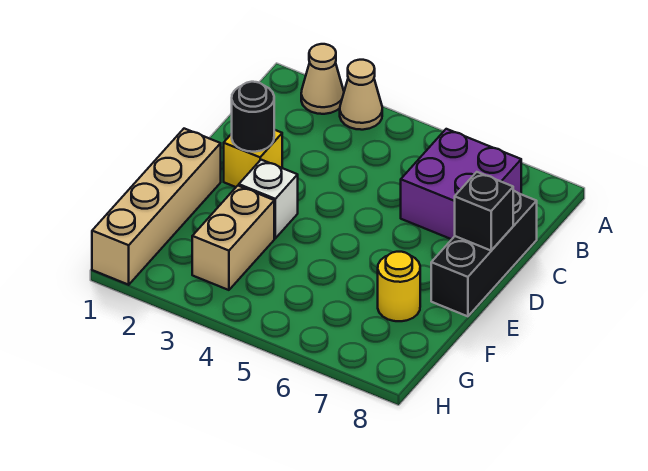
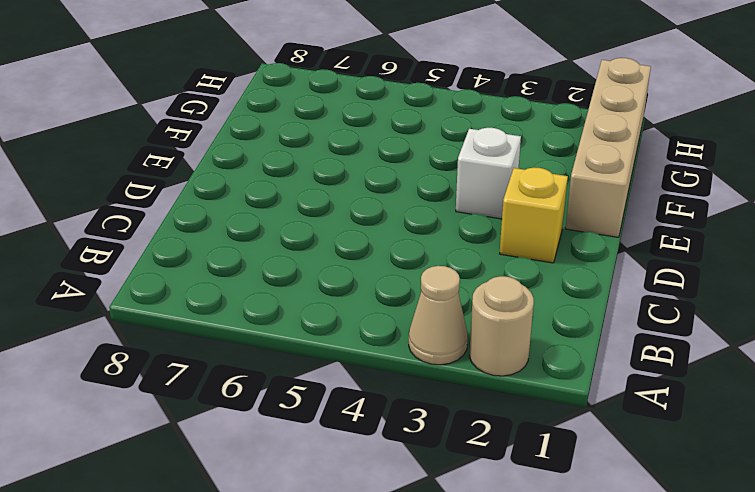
tan 1x1 round brick [469,276,534,376] -> tan 1x1 cone [301,44,344,114]
none -> purple 2x2 brick [401,129,521,239]
none -> black 1x3 brick [431,191,537,316]

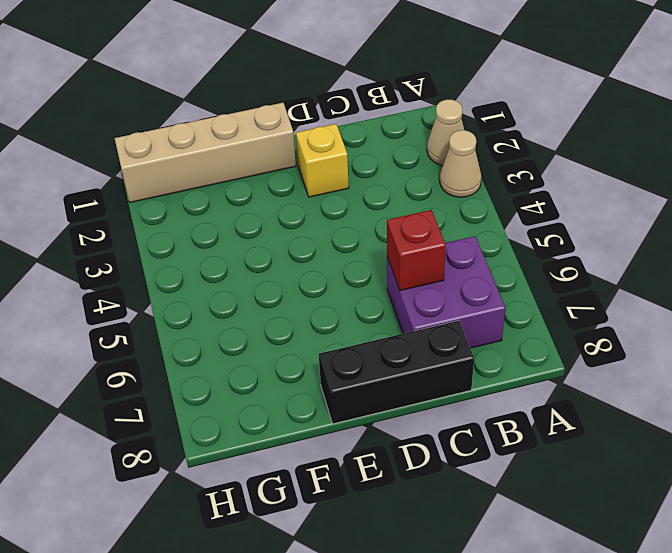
red 1x1 brick [387,210,446,291] -> none
none -> white 1x1 brick [239,160,298,238]
none -> tan 1x2 brick [192,186,274,290]

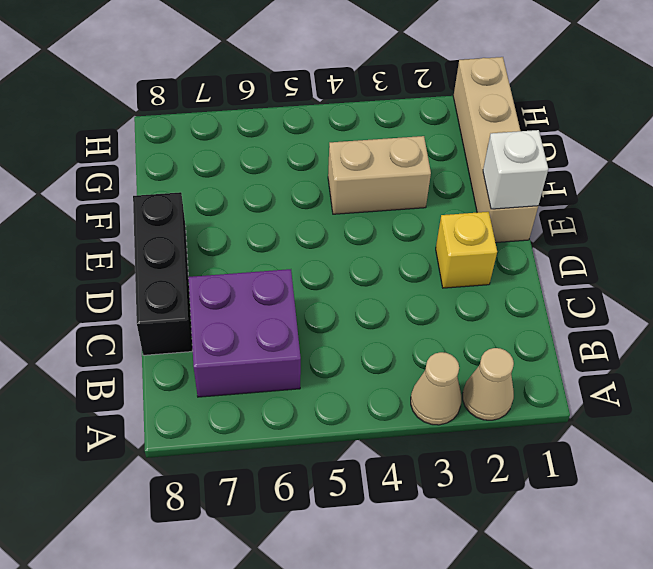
white 1x1 brick [483,130,548,209] -> white 1x1 brick moved to [239,160,298,238]
tan 1x2 brick [328,136,431,214] -> tan 1x2 brick turned to [192,186,274,290]
none -> yellow 1x1 round brick [378,252,420,321]
none -> black 1x1 round brick [232,82,274,152]

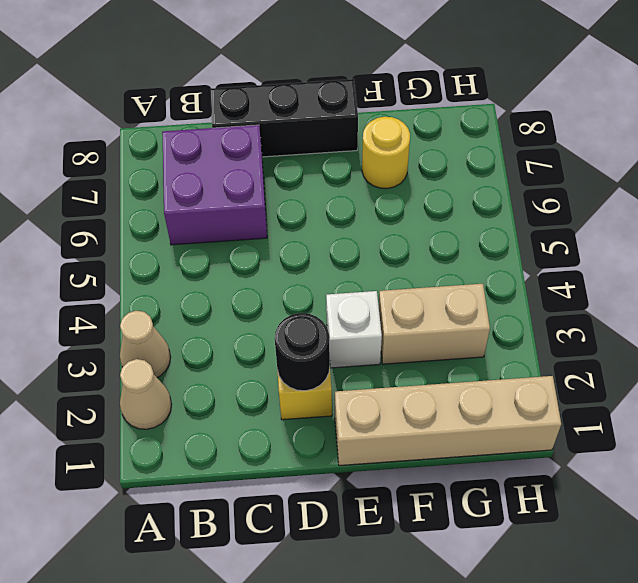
none -> black 1x1 brick [455,172,513,250]

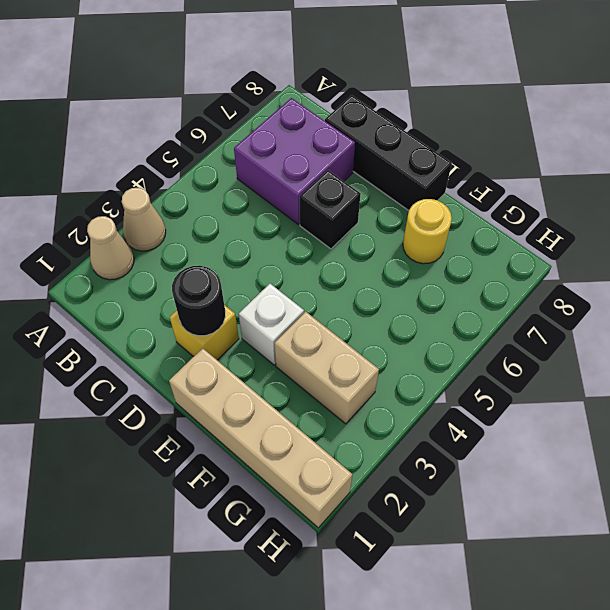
black 1x1 brick [300,170,360,249] -> black 1x1 brick moved to [455,172,513,250]

